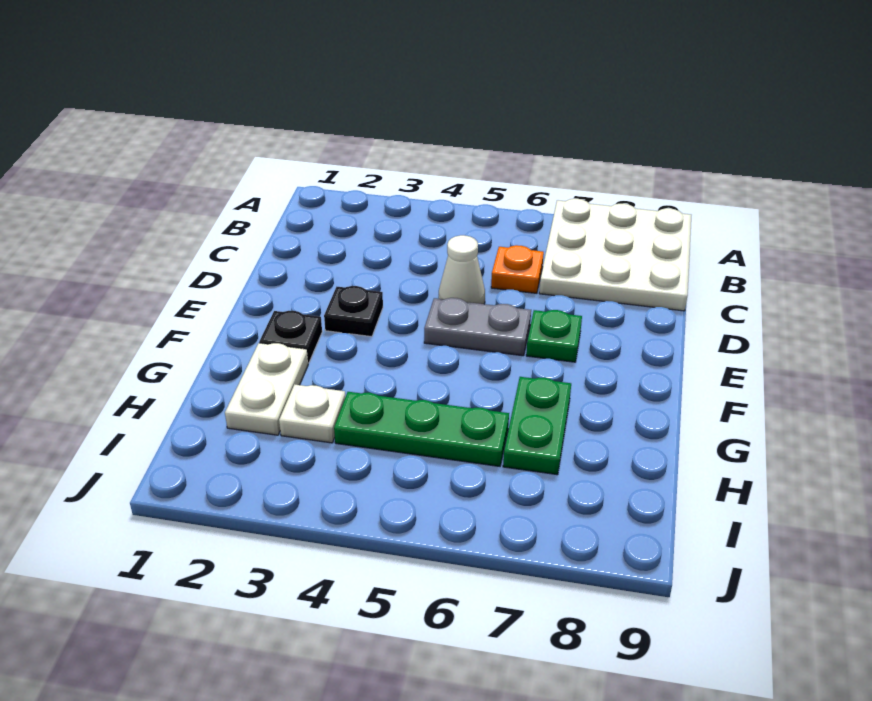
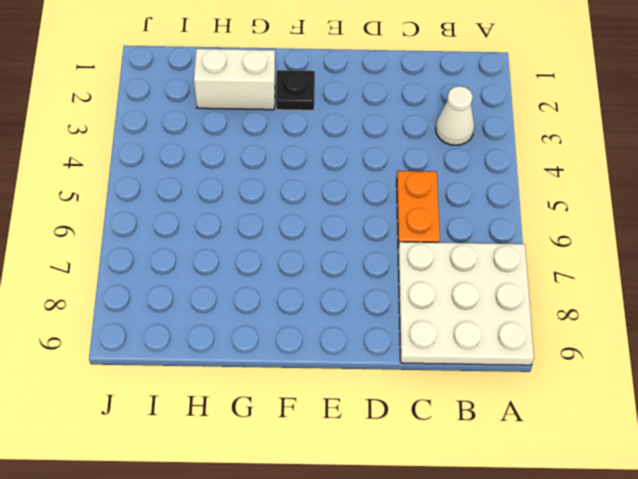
white 1x1 cone [436,86,474,145] -> white 1x1 cone moved to [439,235,485,304]
orange 1x2 plate [397,171,440,247] -> orange 1x1 plate [491,245,544,293]
white 1x2 brick [194,49,275,110] -> white 1x2 plate [225,343,308,435]
none -> black 1x1 plate [324,286,383,337]
none -> grey 1x2 plate [424,298,531,356]

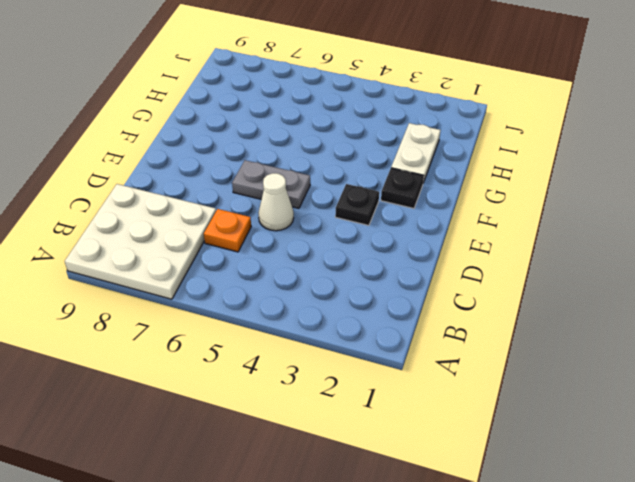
none -> green 1x1 plate [526,310,582,362]
none -> green 1x2 plate [503,377,571,475]

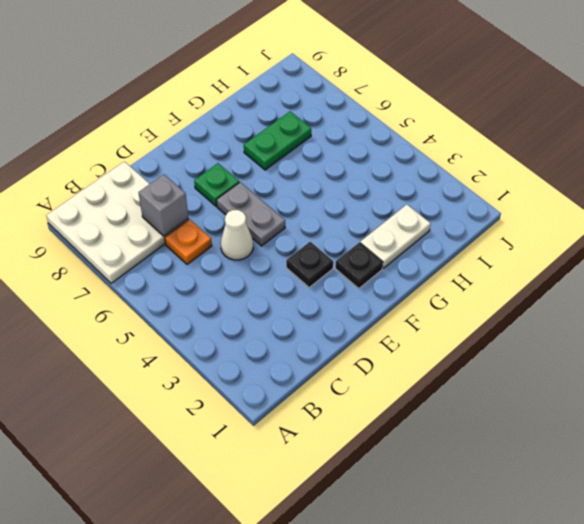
grey 1x1 brick [138,174,188,236] -> none
none -> white 1x1 plate [279,384,345,443]
none -> green 1x3 plate [334,392,509,466]

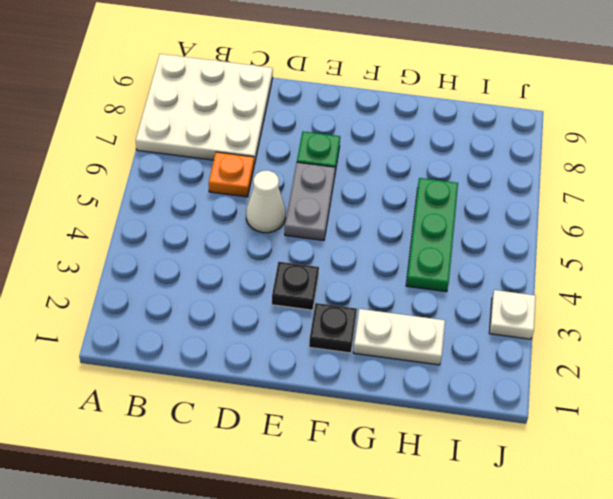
white 1x1 plate [489,290,536,339] -> white 1x1 plate moved to [279,384,345,443]
none -> green 1x2 plate [503,377,571,475]

